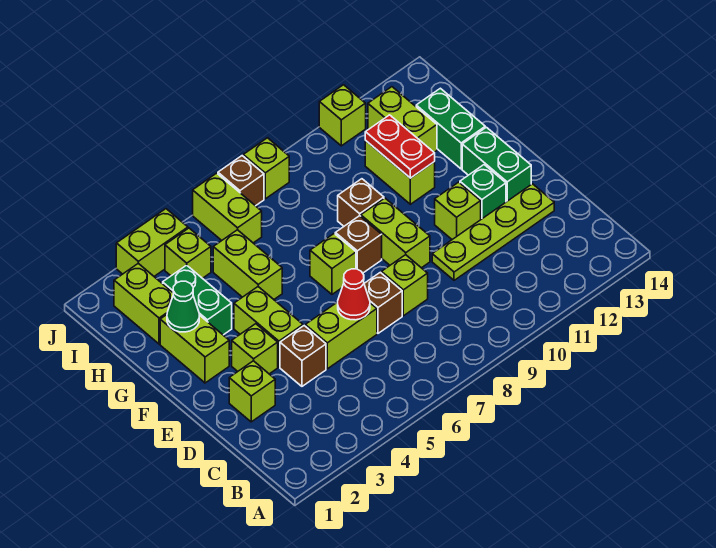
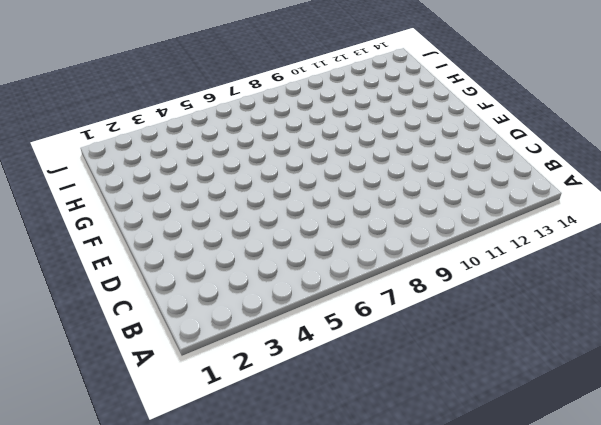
none -> lime 1x1 brick [229,361,275,422]
none -> brown 1x1 brick [280,326,326,386]
none -> lime 1x2 brick [305,302,377,369]
none -> brown 1x1 brick [364,272,402,333]

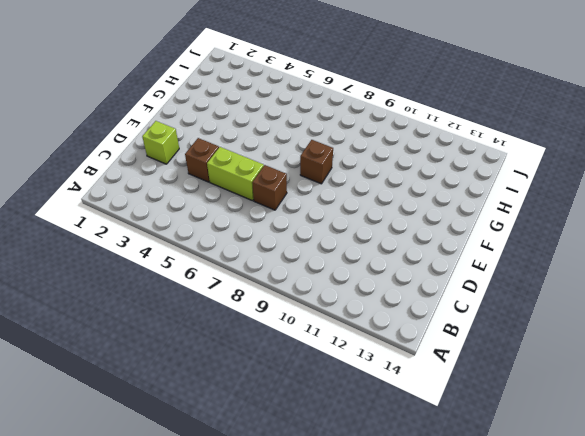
none -> lime 1x1 brick [381,255,428,316]
none -> lime 1x4 plate [432,184,554,280]
none -> lime 1x1 brick [232,324,278,374]
none -> lime 1x2 brick [234,287,303,367]

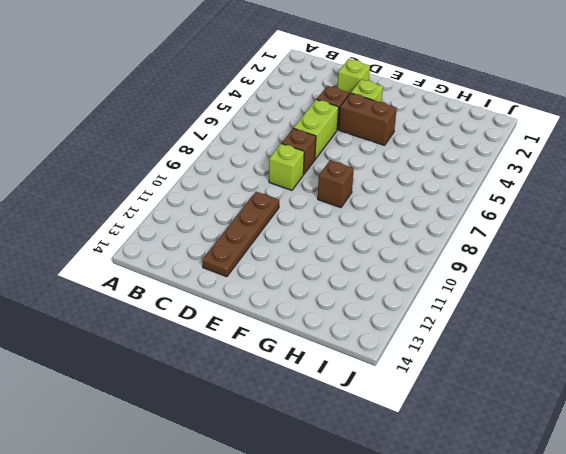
brown 1x4 plate [202,192,279,277] -> lime 1x4 plate [432,184,554,280]
brown 1x2 brick [339,93,397,145] -> lime 1x2 brick [234,287,303,367]
none -> lime 1x2 brick [361,198,430,268]
none -> lime 1x1 brick [435,182,481,239]
none -> green 1x1 brick [460,165,506,219]
none -> green 1x2 brick [462,127,531,202]

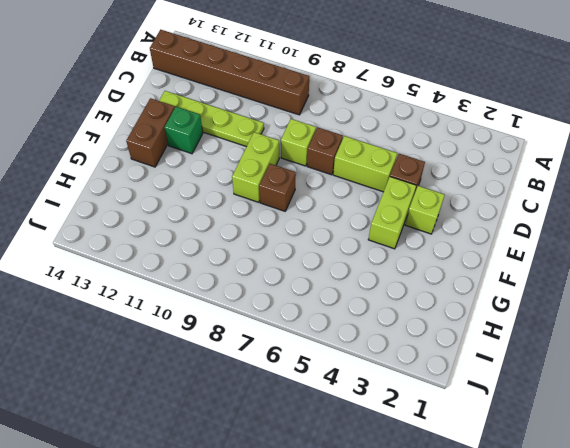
brown 1x6 brick [150,30,309,115] -> none
brown 1x2 brick [126,98,175,167] -> green 1x2 brick [462,127,531,202]
none -> lime 1x1 brick [229,361,275,422]
none -> lime 1x1 brick [435,182,481,239]
none -> lime 1x2 brick [160,315,229,383]
none -> lime 1x1 brick [310,234,356,294]

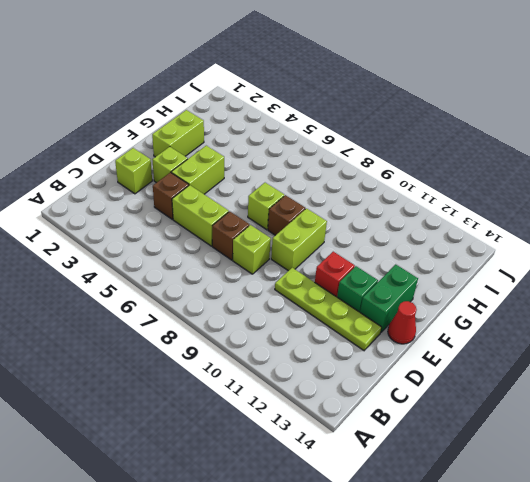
red 1x1 brick [315,252,355,297] -> lime 1x1 brick [435,182,481,239]
red 1x1 cone [388,301,417,344] -> red 1x1 cone moved to [338,269,370,320]
none -> green 1x2 brick [163,265,232,335]
none -> lime 1x2 brick [213,230,282,299]
none -> brown 1x1 brick [338,179,384,226]
none -> lime 1x2 brick [365,140,435,204]

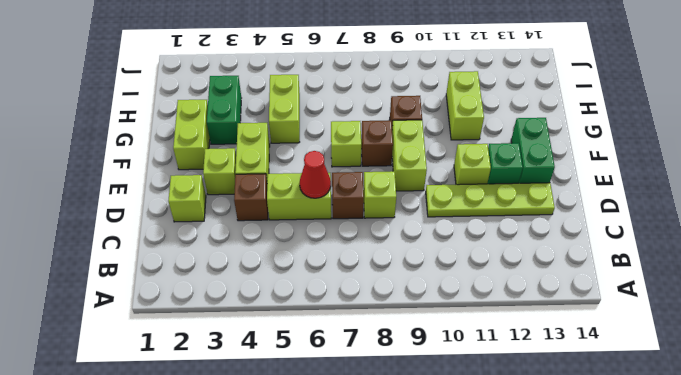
none -> green 1x2 brick [416,88,485,169]
none -> lime 1x2 brick [114,263,173,344]
none -> lime 1x2 brick [368,87,437,152]
none -> lime 1x1 brick [165,228,211,278]

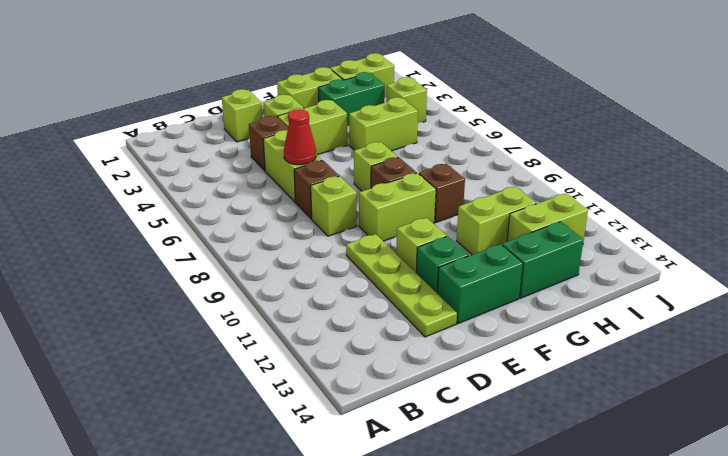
none -> lime 1x2 brick [193,173,262,243]
none -> lime 1x2 brick [116,209,188,276]
none -> brown 1x1 brick [218,156,264,206]
none -> lime 1x1 brick [243,138,289,199]

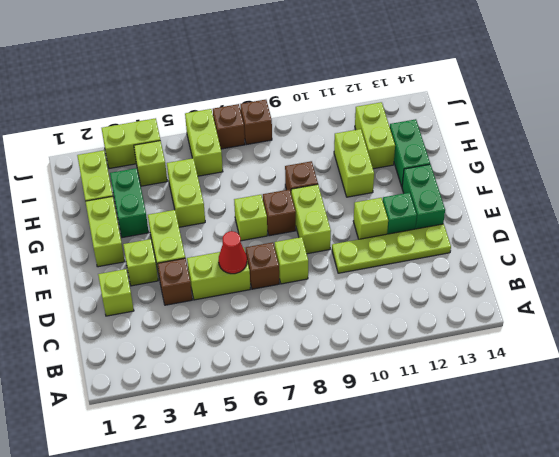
brown 1x1 brick [240,100,272,145] -> lime 1x1 brick [243,138,289,199]
none -> lime 1x1 brick [319,85,366,146]
none -> green 1x1 cone [167,281,199,332]
none -> red 1x2 plate [365,115,435,178]

